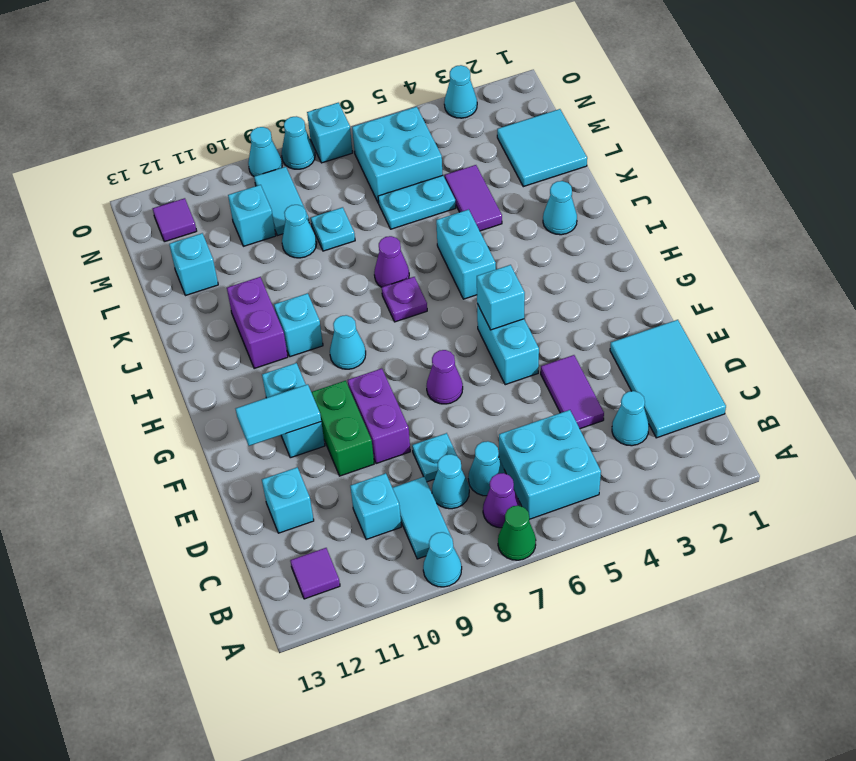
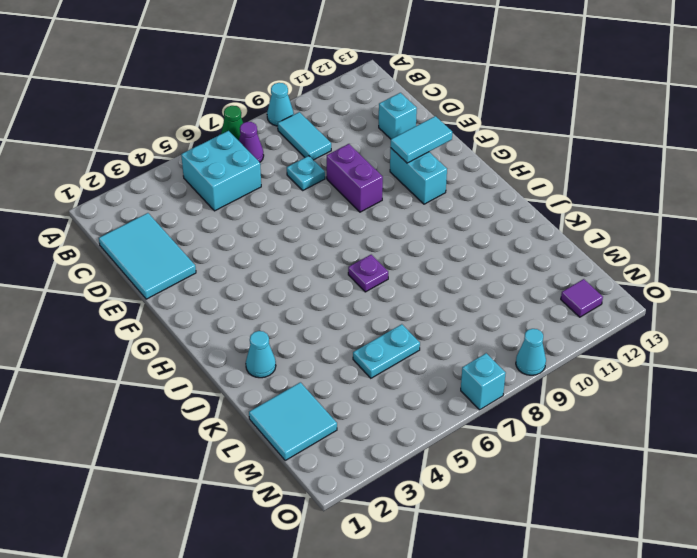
none -> purple 1x1 tile [290,548,340,599]
none -> cyan 1x1 cone [612,391,649,446]
none -> cyan 1x1 cone [468,441,505,496]
none -> cyan 1x1 cone [432,454,469,509]

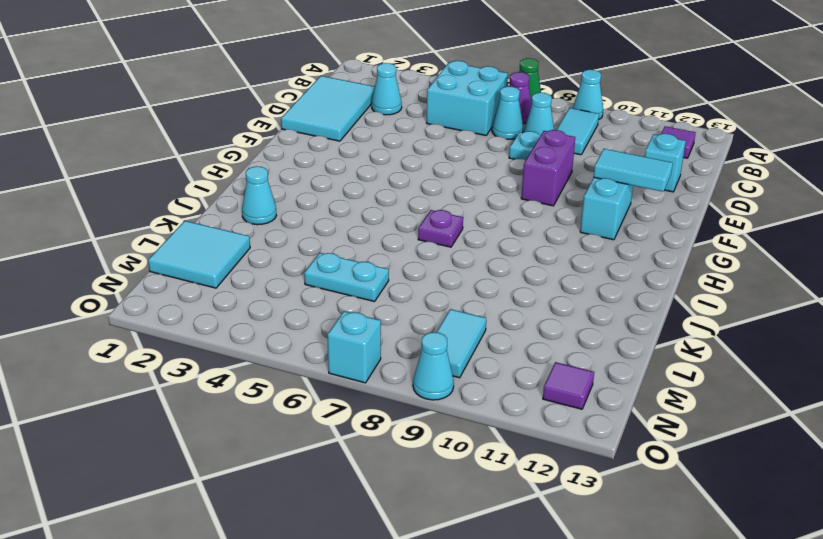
none -> cyan 1x1 brick [350,473,401,540]
none -> purple 1x2 tile [541,355,604,429]
none -> green 1x2 brick [311,381,374,476]
none -> cyan 1x2 brick [477,304,539,385]

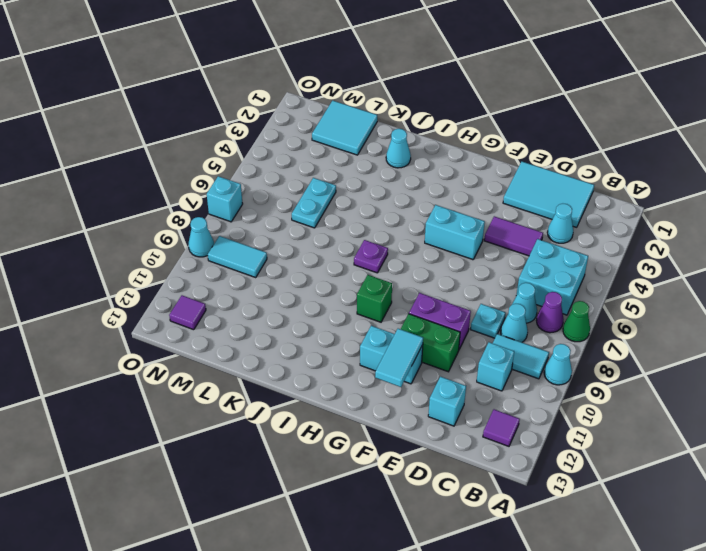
green 1x1 brick [357,275,392,322] -> cyan 1x1 cone [330,315,366,369]
none -> purple 1x1 cone [427,350,463,404]
none -> cyan 1x2 brick [436,209,496,299]
none -> cyan 1x1 brick [274,293,323,357]
none -> purple 1x2 brick [227,277,288,369]

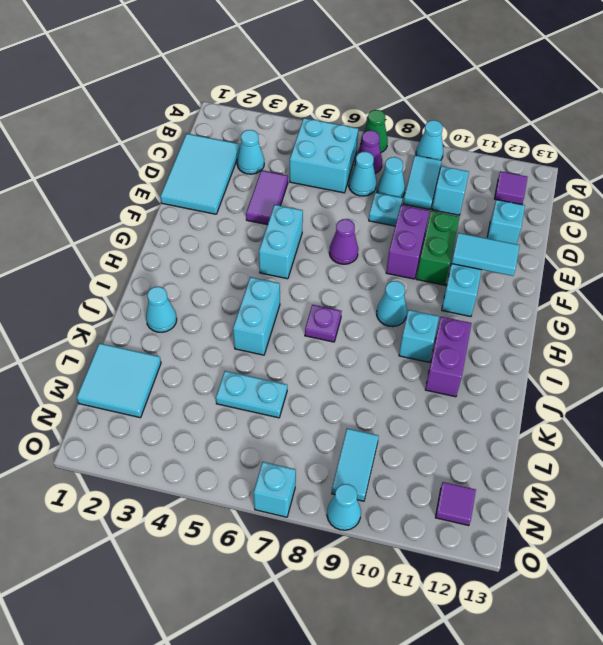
none -> purple 1x1 cone [374,236,409,287]
none -> purple 1x2 tile [445,165,502,231]
none -> cyan 1x1 plate [311,207,355,251]
none -> cyan 1x1 cone [282,205,317,258]

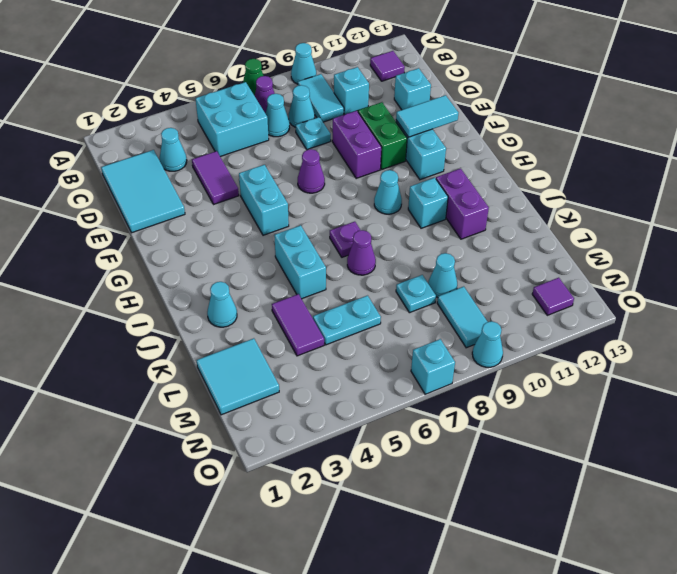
none -> cyan 1x1 brick [169,233,218,296]
none -> cyan 2x2 brick [352,107,442,203]
none -> cyan 1x1 brick [228,185,276,246]
none -> cyan 1x1 cone [444,65,477,118]

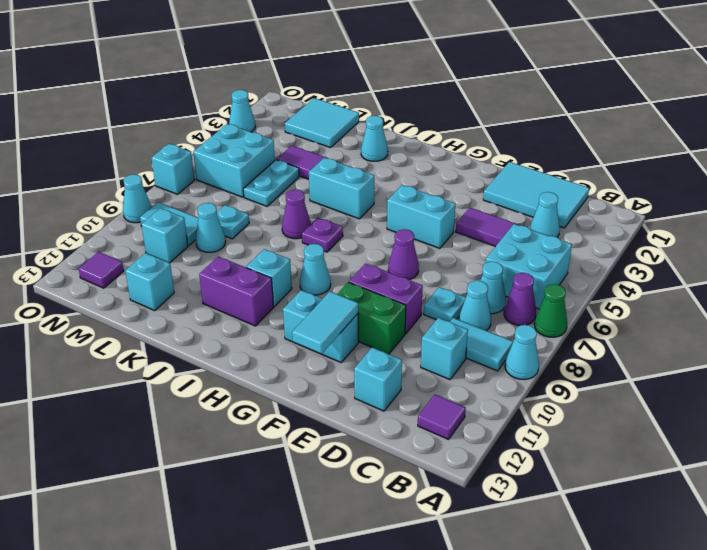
none -> cyan 1x1 cone [281,116,315,169]
none -> cyan 1x1 brick [477,265,525,330]

